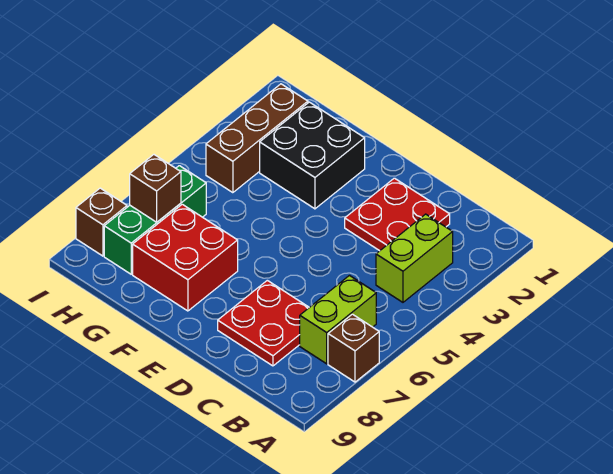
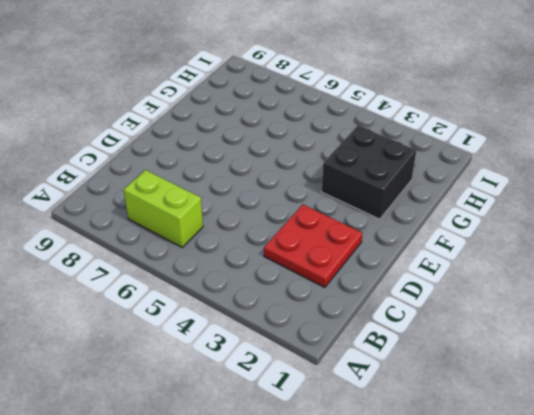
none -> brown 1x1 brick [328,314,379,382]
none -> lime 1x2 brick [376,214,453,302]

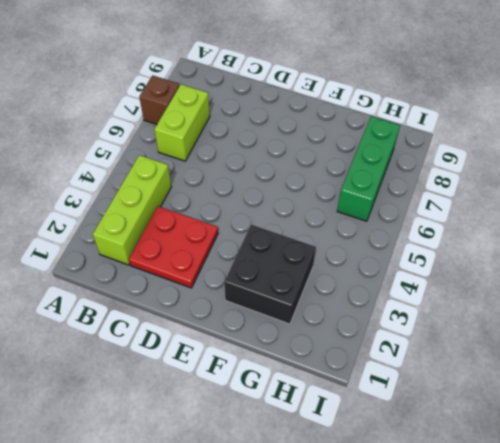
lime 1x3 brick [93,155,172,265] -> lime 1x2 brick [376,214,453,302]
none -> red 2x2 plate [218,280,309,366]
none -> red 2x2 brick [133,204,238,311]

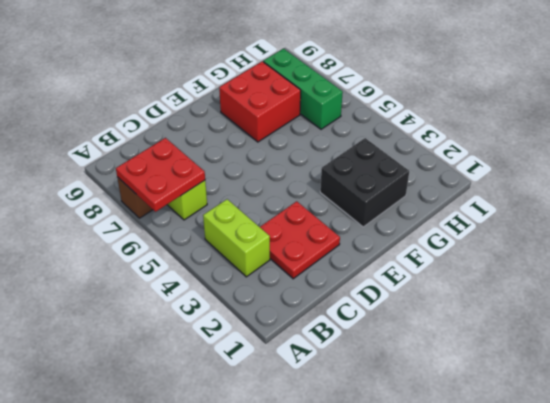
red 2x2 plate [116,138,205,212] -> red 2x2 plate moved to [218,280,309,366]
none -> brown 1x3 brick [206,84,308,193]
none -> brown 1x1 brick [76,188,127,256]

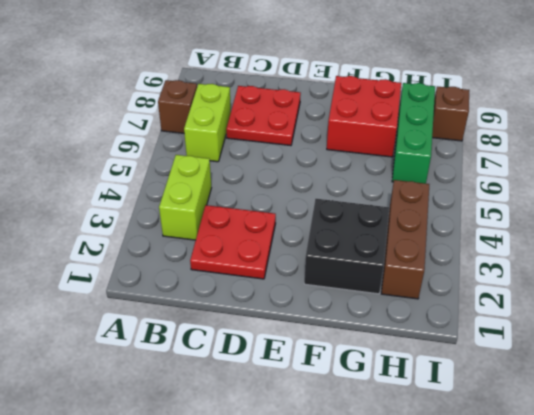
none -> brown 1x1 brick [130,155,181,222]

